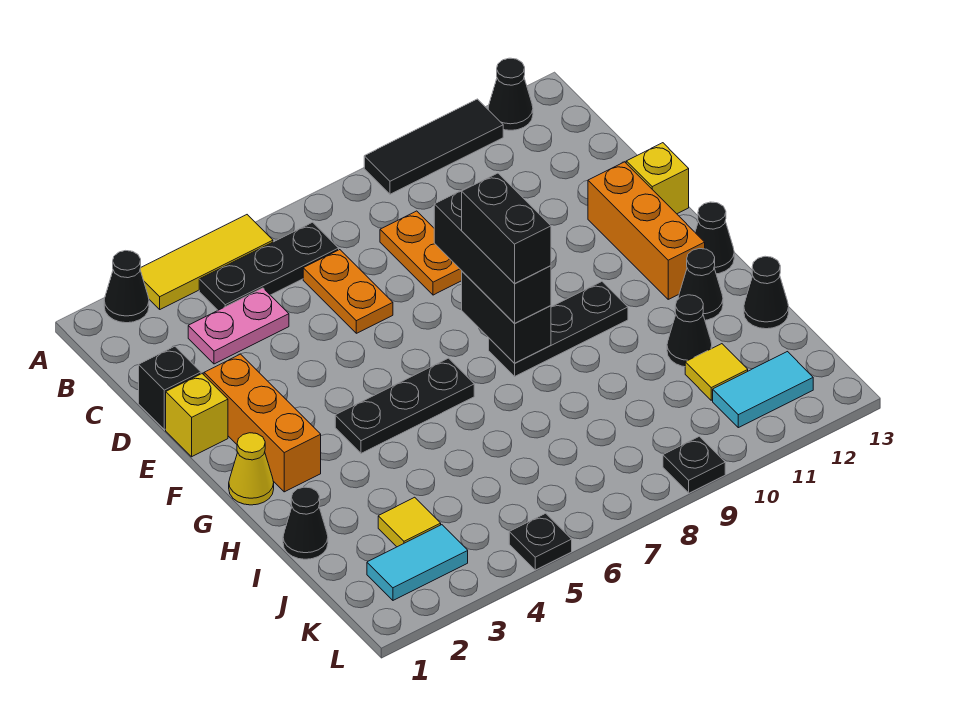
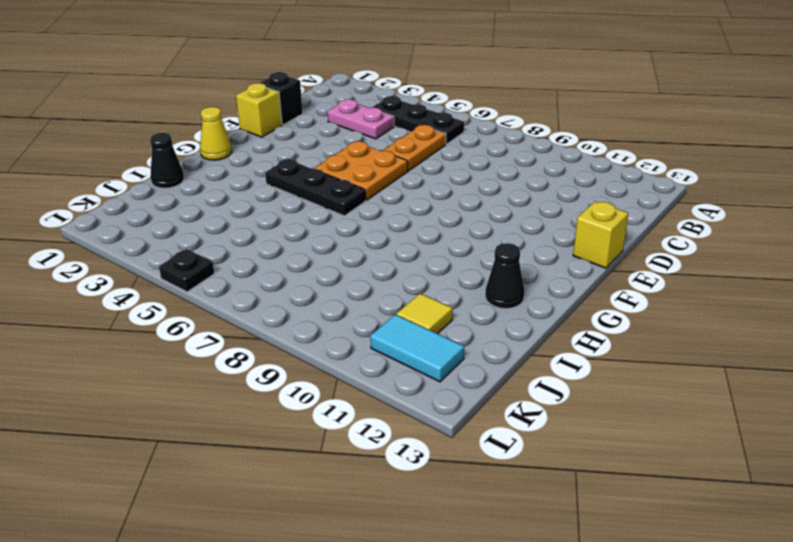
orange 2x2 plate [314,141,408,200] -> none
none -> black 1x1 cone [104,251,149,323]
none -> yellow 1x3 tile [140,215,273,309]
none -> black 1x3 tile [364,99,503,194]
none -> black 1x1 cone [488,58,533,130]

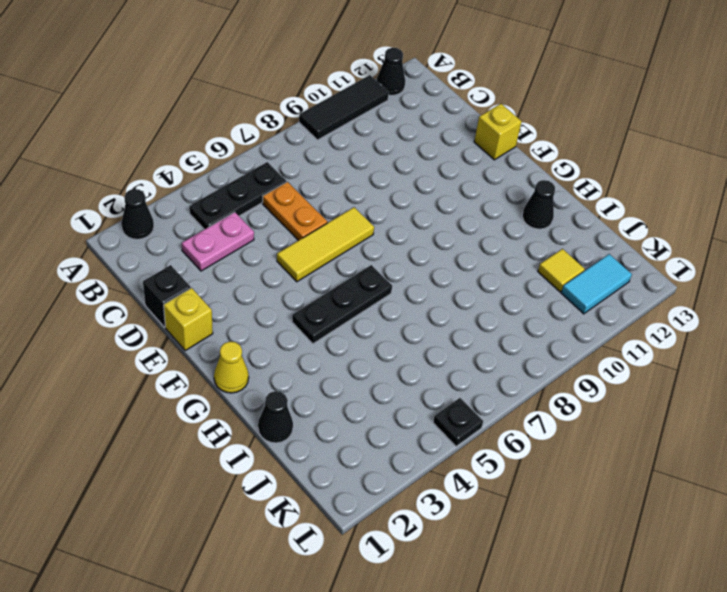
yellow 1x3 tile [277,207,374,282] -> yellow 1x3 tile moved to [140,215,273,309]
none -> orange 1x2 plate [380,211,462,295]
none -> orange 1x3 brick [204,354,321,492]
none -> orange 1x3 brick [588,162,705,299]
none -> black 1x3 plate [489,281,628,376]

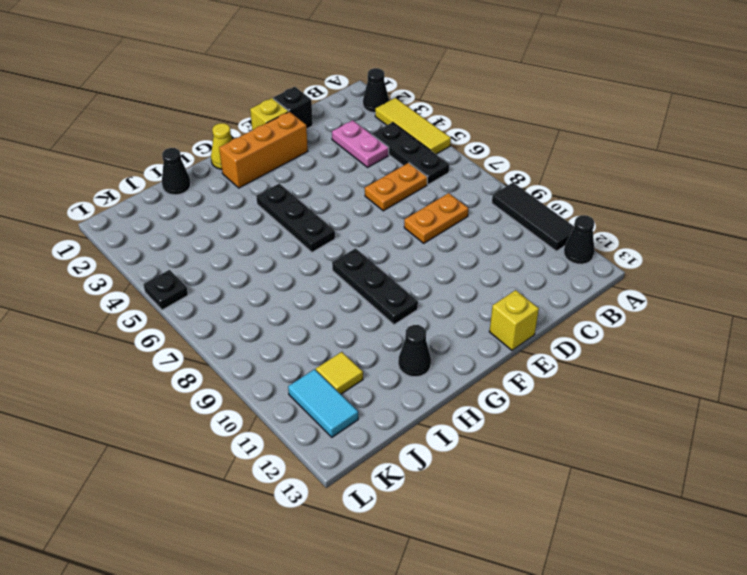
none -> orange 1x3 brick [588,162,705,299]
none -> black 1x1 cone [695,202,734,274]
none -> black 1x1 cone [667,295,712,367]
none -> black 1x1 cone [744,256,789,329]

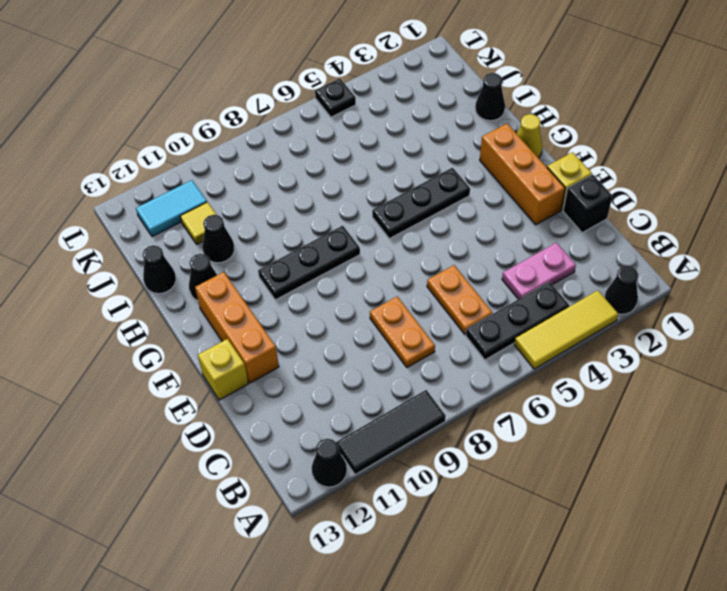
none -> black 1x1 cone [695,202,734,274]
none -> yellow 1x1 tile [378,497,441,547]
none -> cyan 1x2 tile [367,525,468,600]
none -> black 1x1 plate [663,436,725,493]

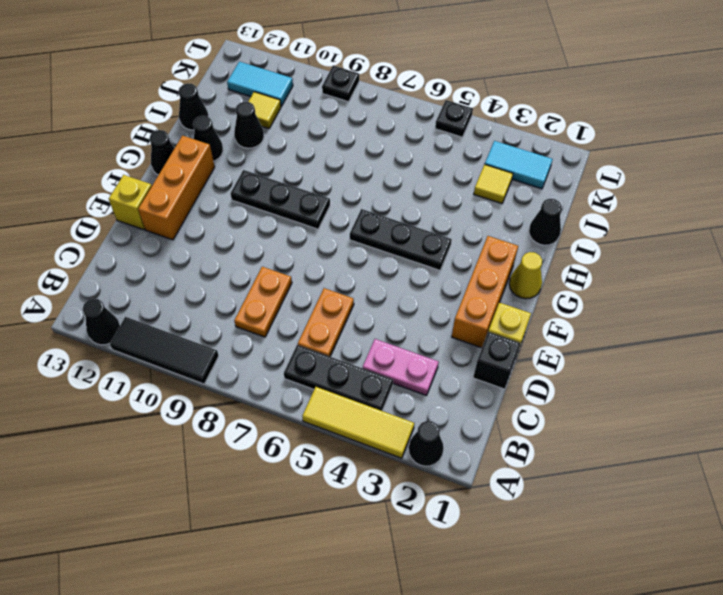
none -> black 1x2 brick [462,271,551,363]
none -> black 1x3 brick [434,186,551,323]
none -> black 1x2 brick [462,173,551,284]

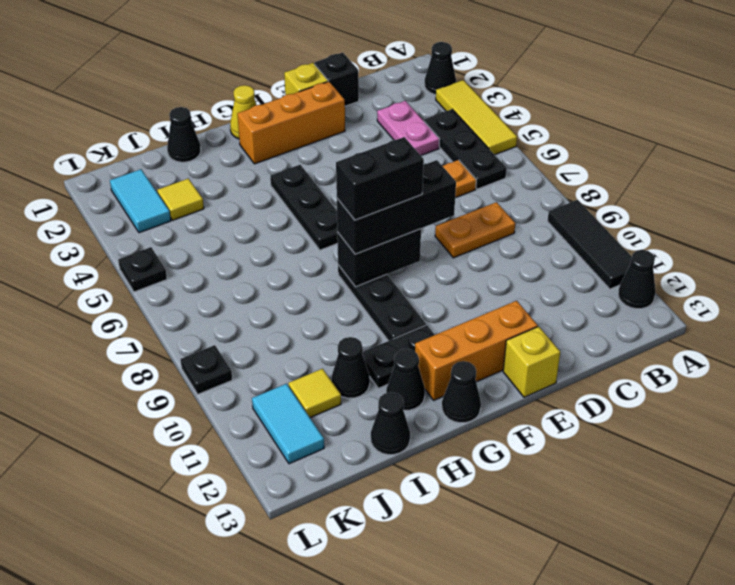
black 1x2 plate [362,325,434,388] -> none

